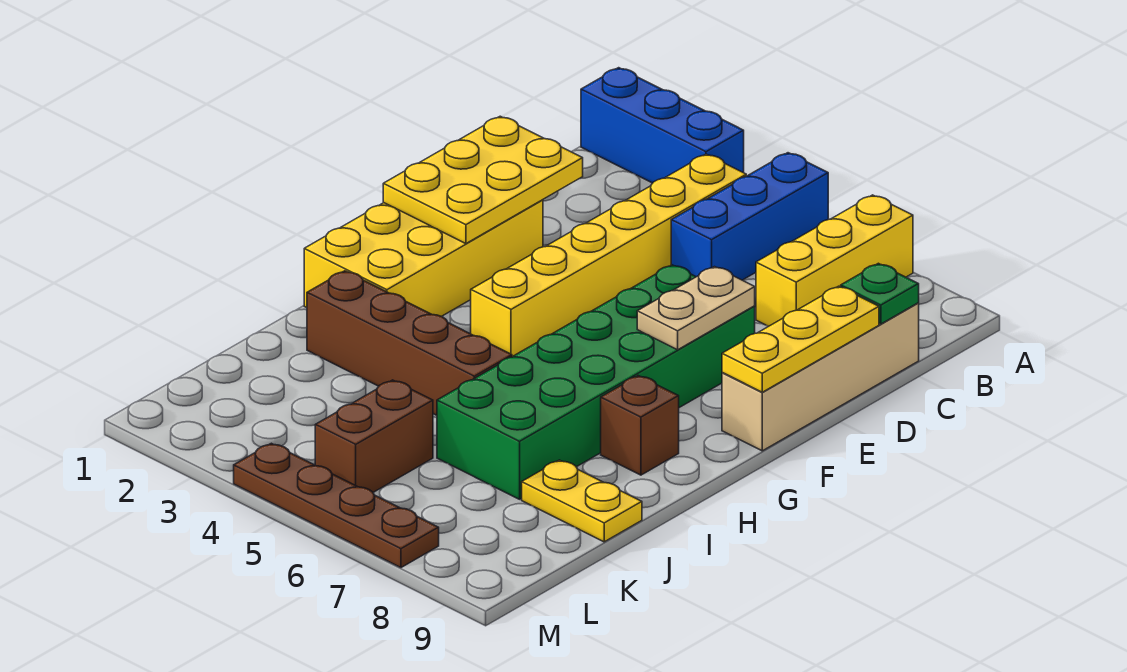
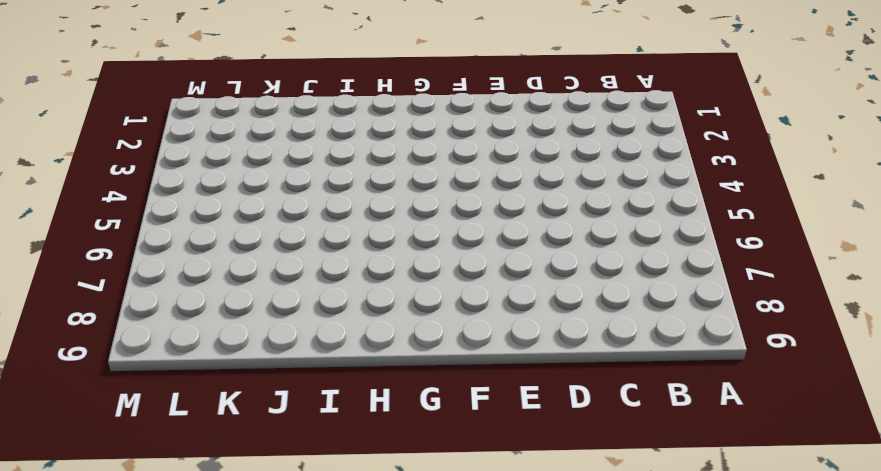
none -> blue 1x3 brick [581,68,744,183]
none -> blue 1x3 brick [671,153,828,280]
none -> yellow 1x3 brick [756,195,913,326]

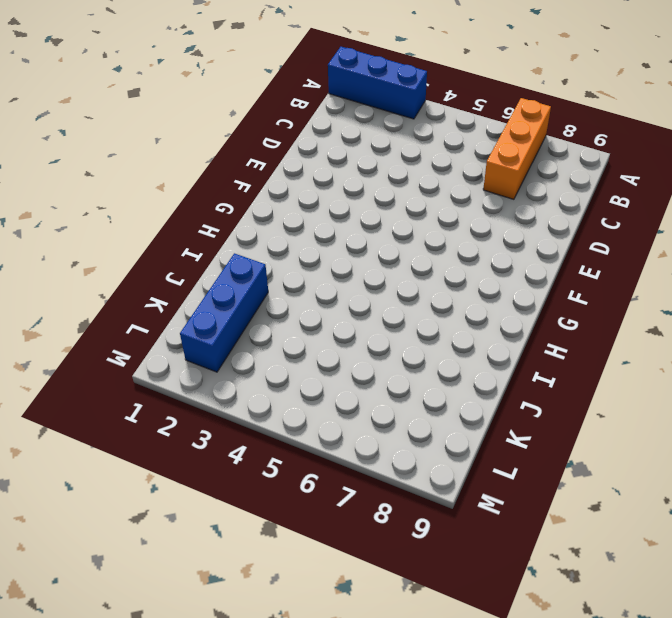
orange 1x3 brick [483,98,551,199] -> yellow 1x3 brick [756,195,913,326]
blue 1x3 brick [180,253,268,372] -> blue 1x3 brick moved to [671,153,828,280]
none -> yellow 1x6 brick [471,154,746,357]
none -> tan 1x4 brick [722,303,919,451]
none -> yellow 2x4 brick [304,200,543,316]

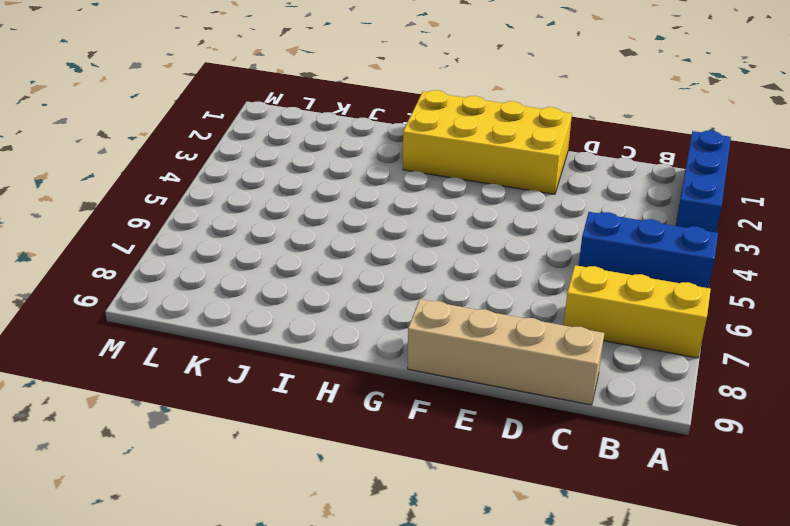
none -> yellow 1x6 brick [471,154,746,357]
none -> green 2x6 brick [437,265,755,499]
none -> brown 1x1 brick [601,376,679,475]

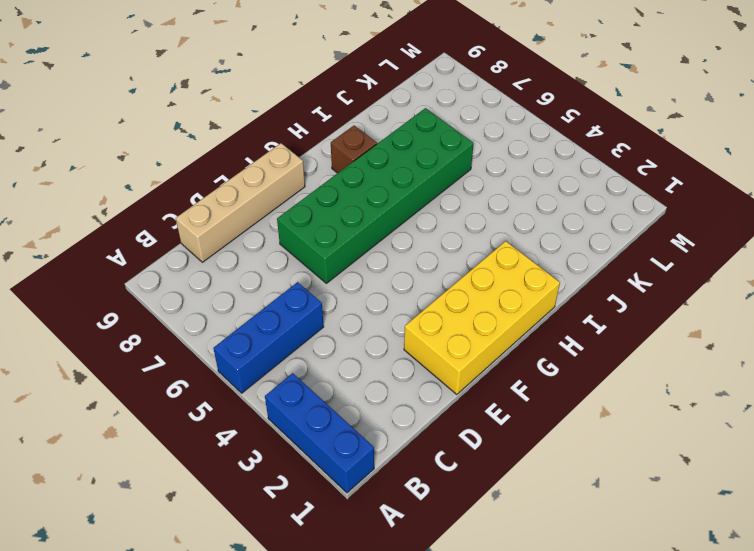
none -> yellow 1x3 brick [756,195,913,326]
none -> yellow 1x6 brick [471,154,746,357]
none -> brown 1x4 brick [307,271,512,415]

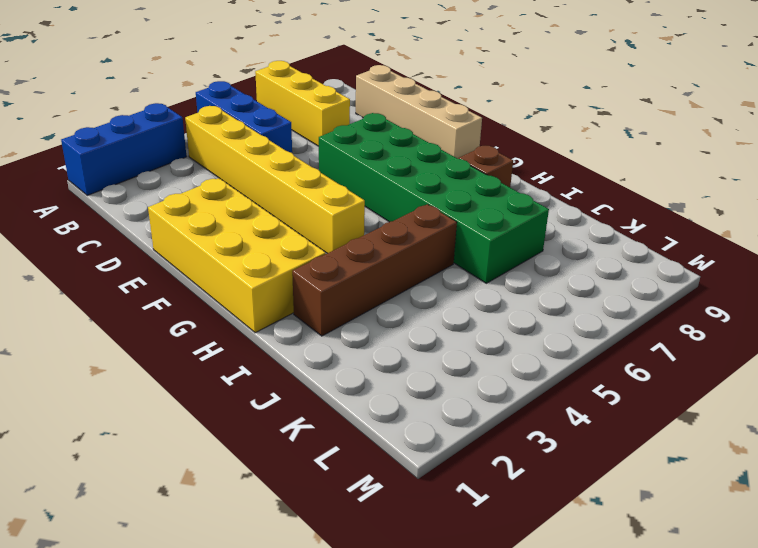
none -> yellow 1x2 plate [522,460,642,542]
none -> brown 1x2 brick [315,380,433,492]
none -> brown 1x4 plate [234,443,439,568]

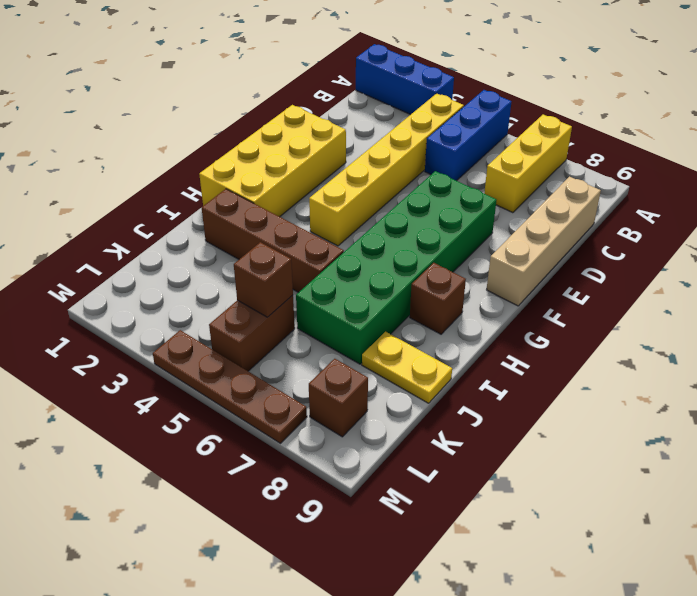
brown 1x1 brick [234,242,293,317] -> none
brown 1x1 brick [309,359,368,437] -> none
none -> green 1x1 plate [841,263,919,324]
none -> yellow 2x3 plate [383,116,583,244]
none -> yellow 1x3 plate [722,286,879,392]

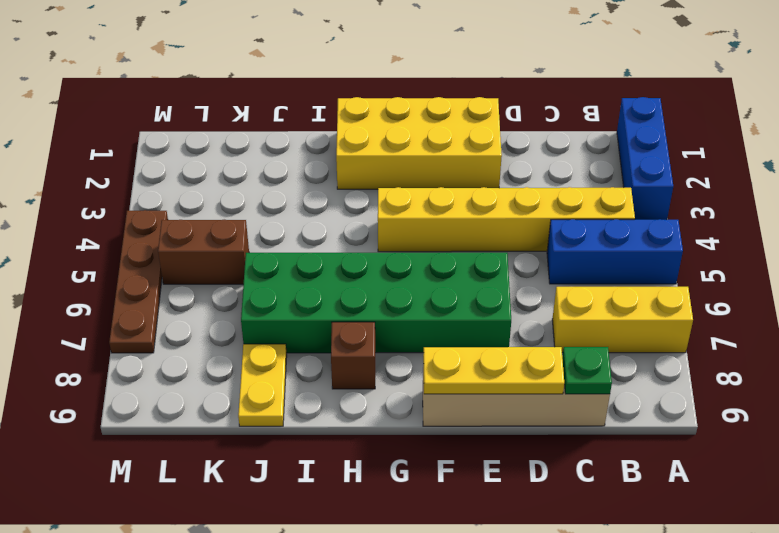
none -> brown 1x4 brick [307,271,512,415]
none -> yellow 2x3 plate [383,116,583,244]
none -> tan 1x2 plate [637,267,755,350]

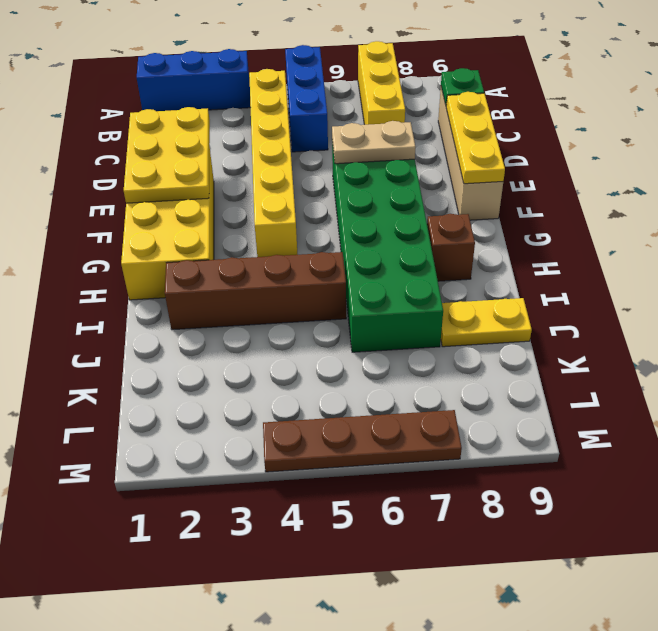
tan 1x2 plate [332,121,415,164] -> tan 1x2 plate turned to [637,267,755,350]
none -> brown 1x2 brick [315,380,433,492]

